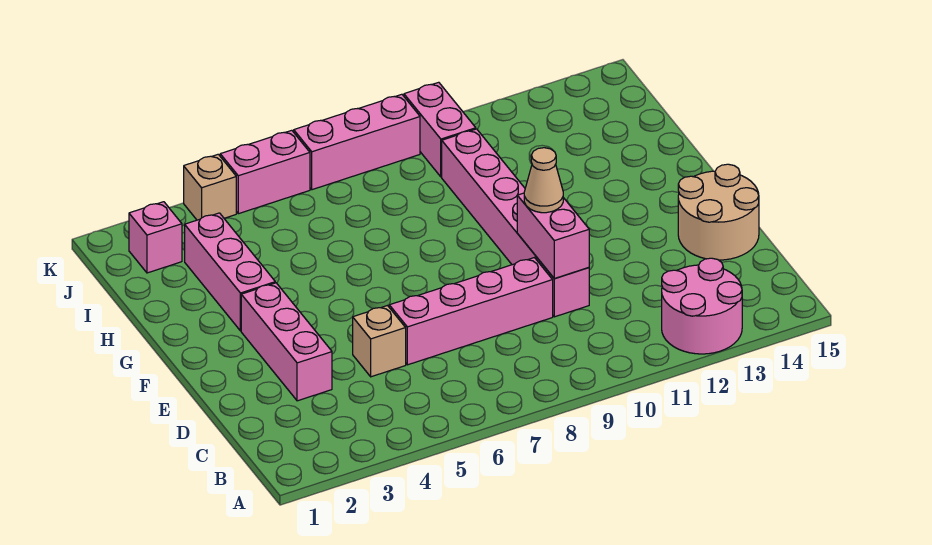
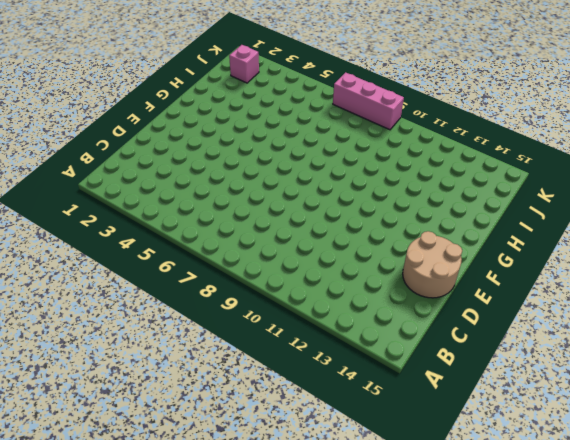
none -> pink 2x2 round brick [662,258,742,354]
none -> pink 1x3 brick [241,283,332,401]
none -> tan 1x1 brick [353,306,406,377]

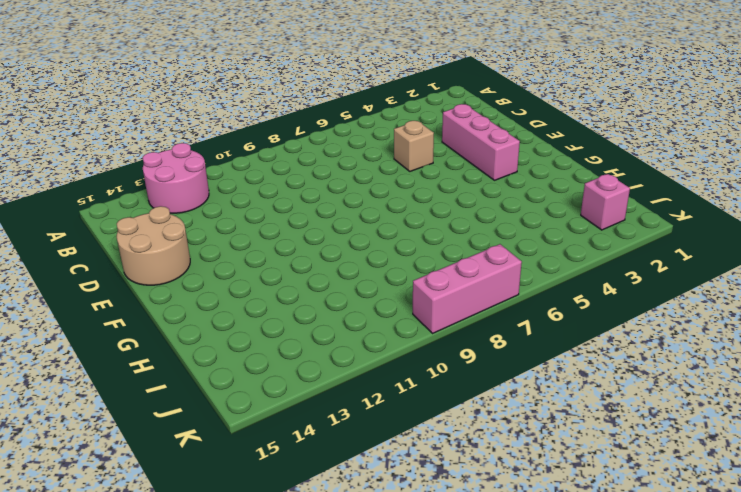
none -> pink 1x4 brick [389,258,553,365]
none -> pink 1x6 brick [442,129,589,317]
none -> pink 1x3 brick [185,213,275,331]

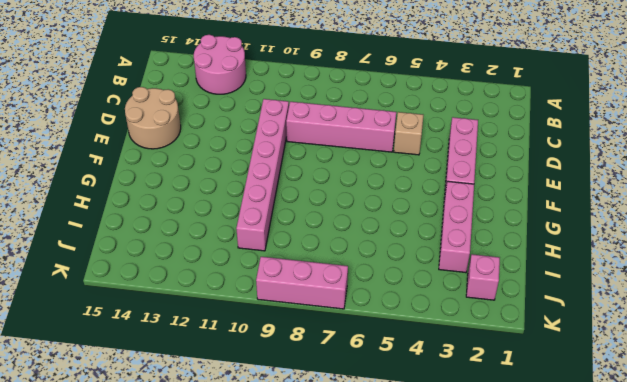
none -> pink 1x2 brick [404,82,476,177]
none -> tan 1x1 brick [184,154,236,220]
none -> pink 1x2 brick [220,130,310,214]

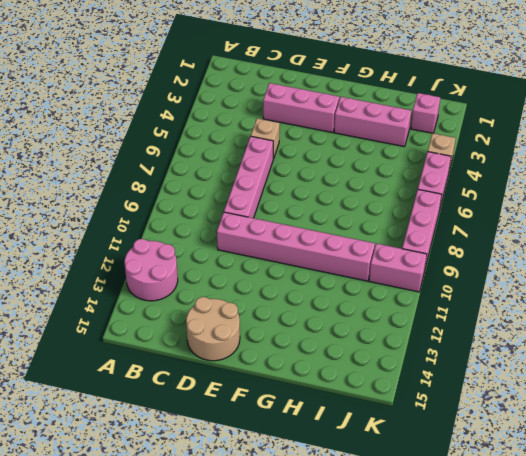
none -> pink 1x2 brick [517,193,589,278]
none -> tan 1x1 cone [524,148,563,213]

